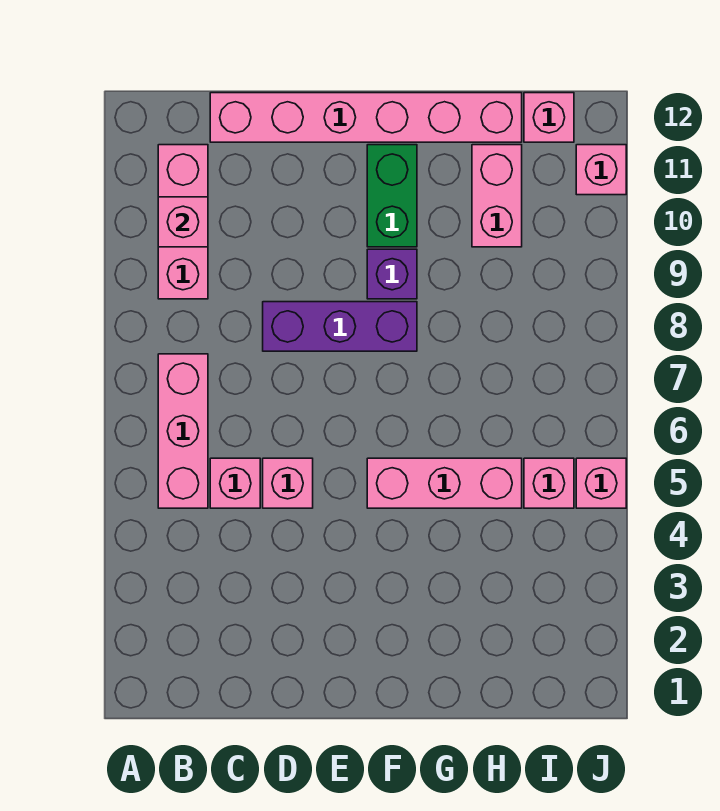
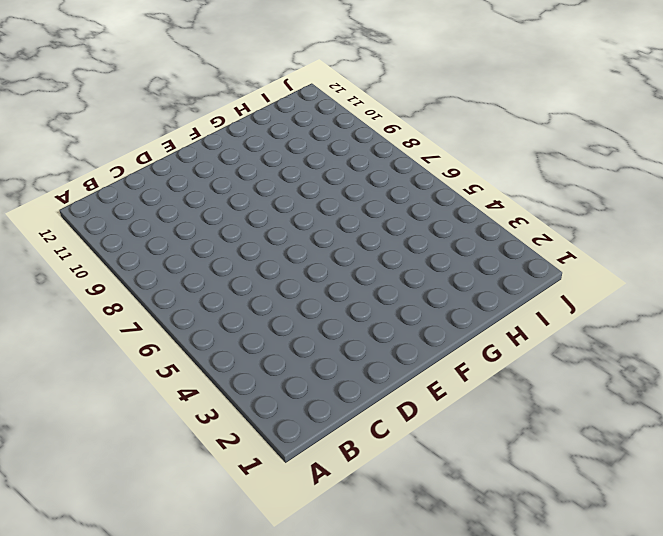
none -> pink 1x3 brick [158,354,208,508]
none -> pink 1x3 brick [158,145,208,299]
none -> pink 1x1 brick [210,458,260,508]

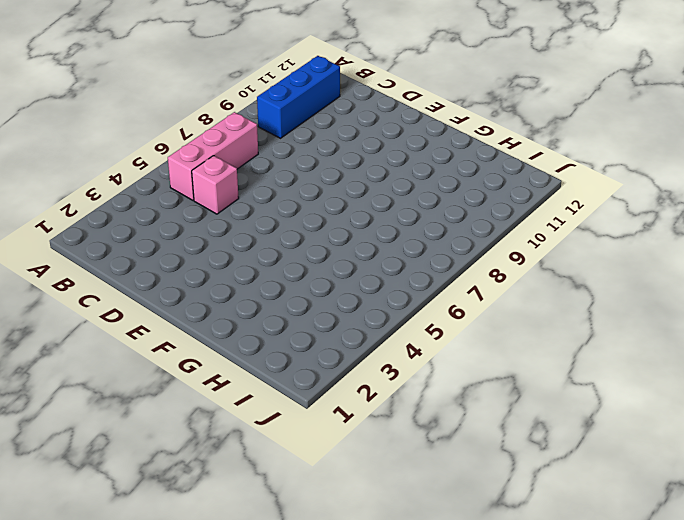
blue 1x3 brick [257,56,340,138] -> pink 1x3 brick [158,145,208,299]
none -> pink 1x6 brick [210,93,522,142]
none -> pink 1x1 brick [263,458,313,508]
none -> purple 1x3 brick [263,302,417,351]

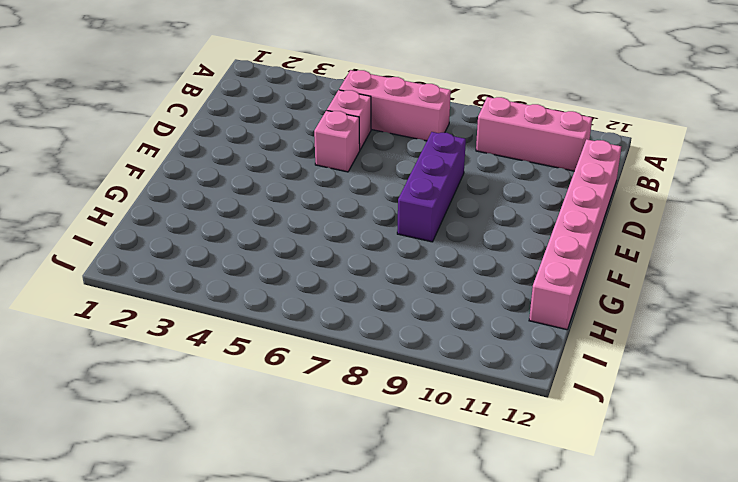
none -> pink 1x3 brick [367,458,522,508]
none -> purple 1x1 brick [367,249,417,299]
none -> green 1x2 brick [367,145,417,247]

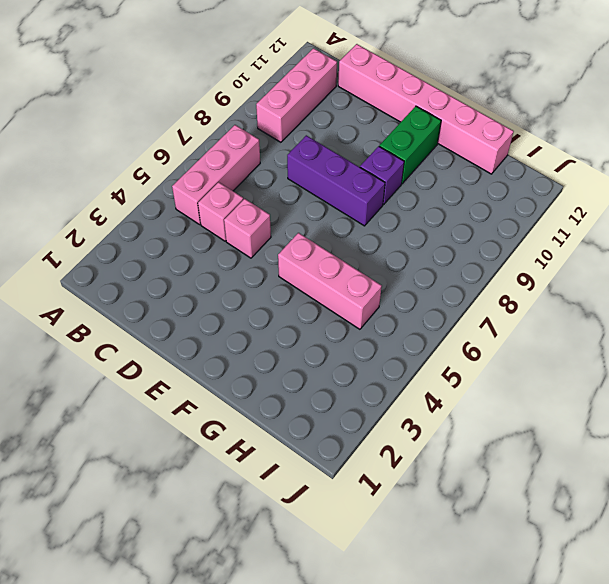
none -> pink 1x2 brick [472,145,522,247]
none -> pink 1x1 brick [524,458,574,508]
none -> pink 1x1 brick [524,93,574,142]

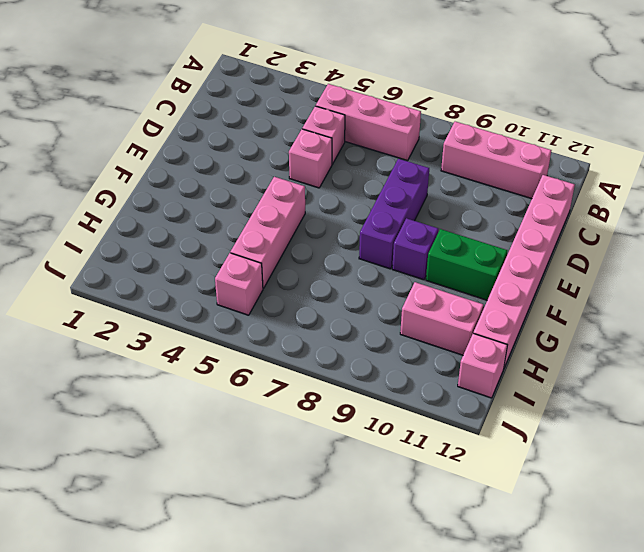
none -> pink 1x1 brick [576,458,626,508]
none -> pink 1x1 brick [576,145,626,195]
none -> pink 1x1 brick [158,197,208,247]

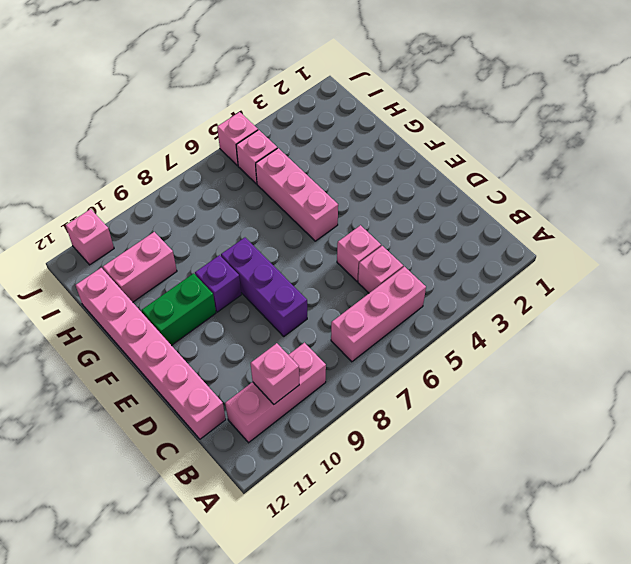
none -> pink 1x1 brick [524,93,574,142]

